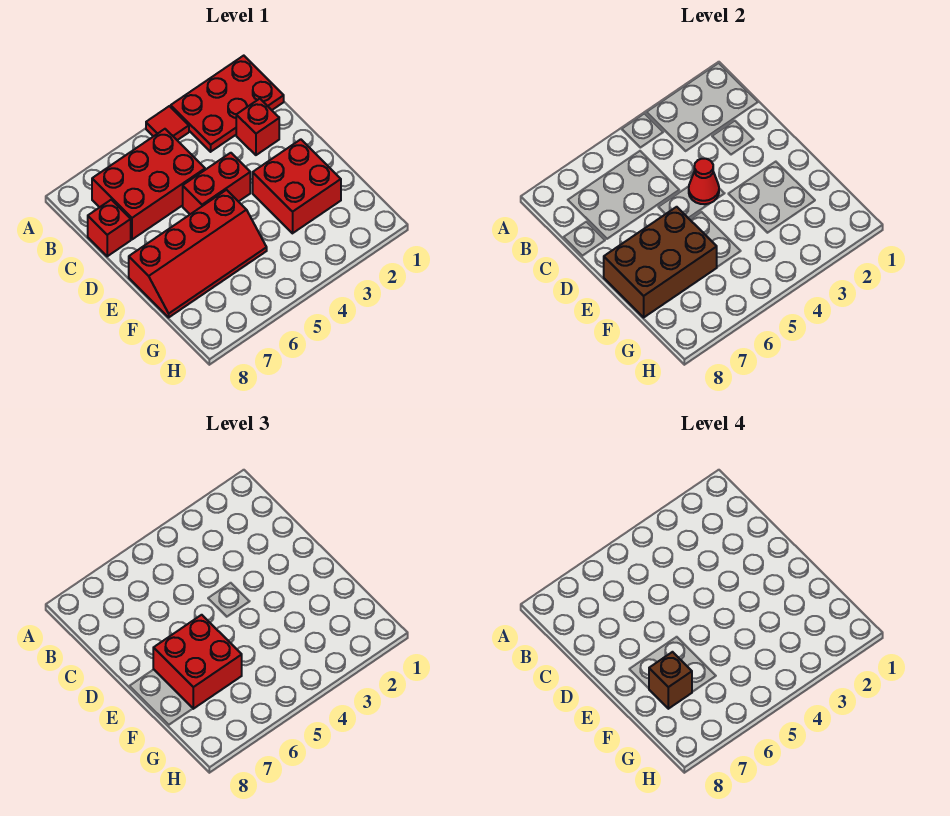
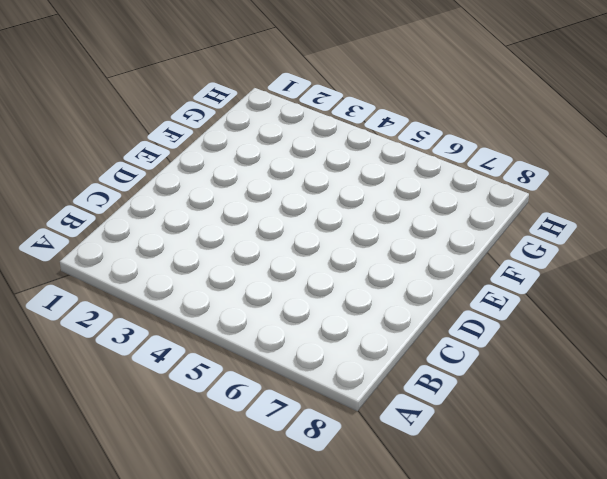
none -> red 2x3 plate [171,56,284,152]
none -> red 1x1 tile [146,106,189,140]
none -> red 2x3 brick [92,129,205,239]

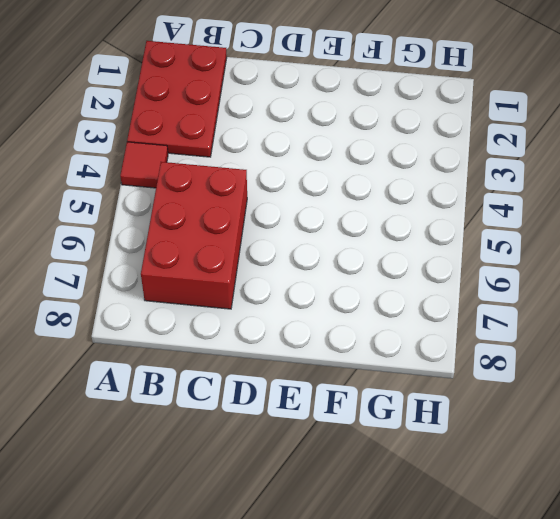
none -> red 1x1 brick [236,99,279,155]
none -> red 1x1 brick [88,200,131,256]
none -> red 1x2 brick [183,153,250,214]

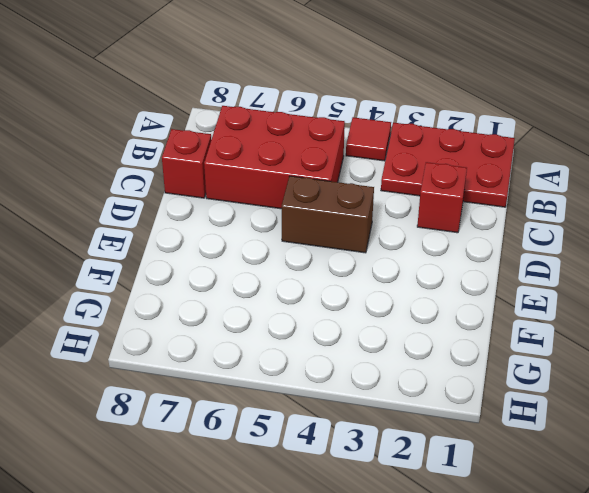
brown 1x2 brick [282,176,374,253] -> red 1x2 brick [183,153,250,214]
none -> red 2x2 brick [253,139,341,233]
none -> red 2x4 slope [129,190,267,317]
none -> red 1x1 cone [689,159,719,204]

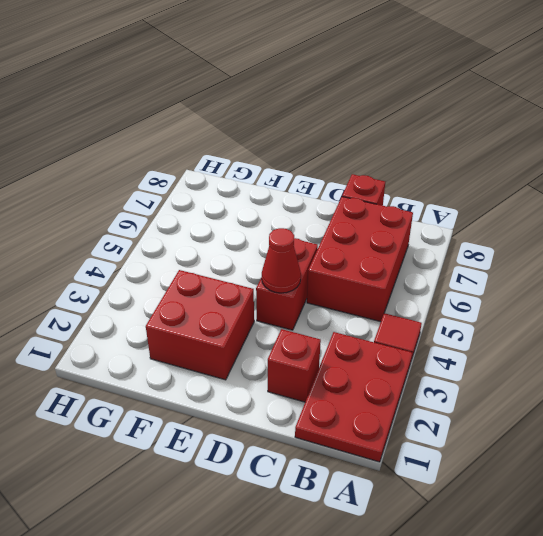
none -> red 2x4 slope [129,190,267,317]
none -> brown 2x3 brick [604,207,717,317]
none -> red 2x2 brick [153,615,242,709]

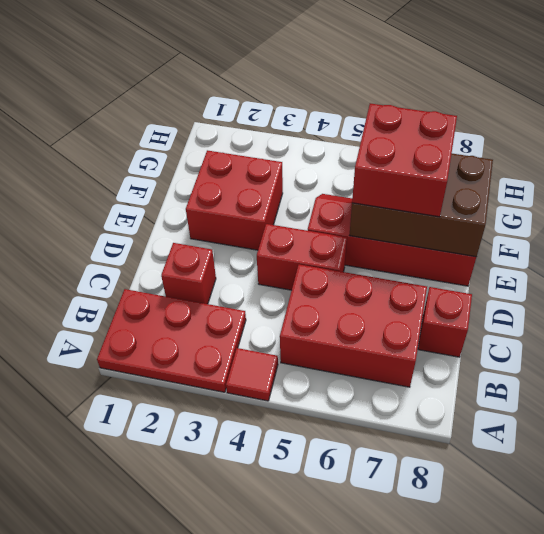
none -> red 1x1 cone [689,159,719,204]
none -> brown 1x1 brick [649,652,692,709]

